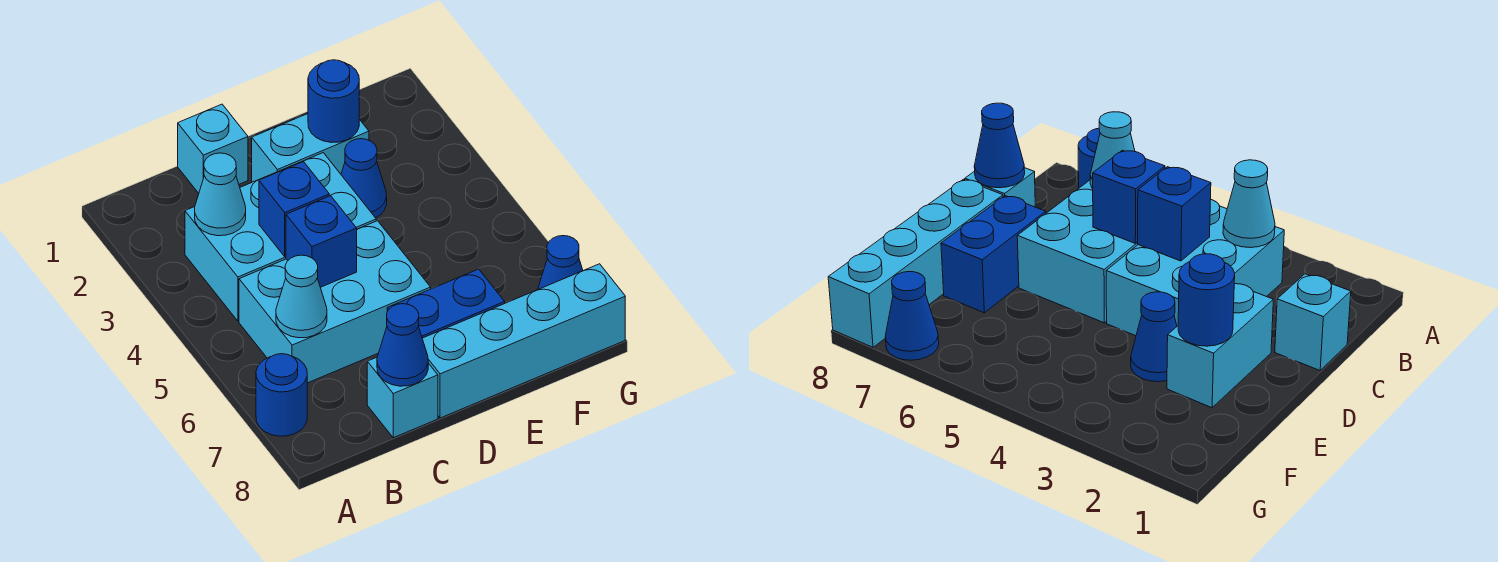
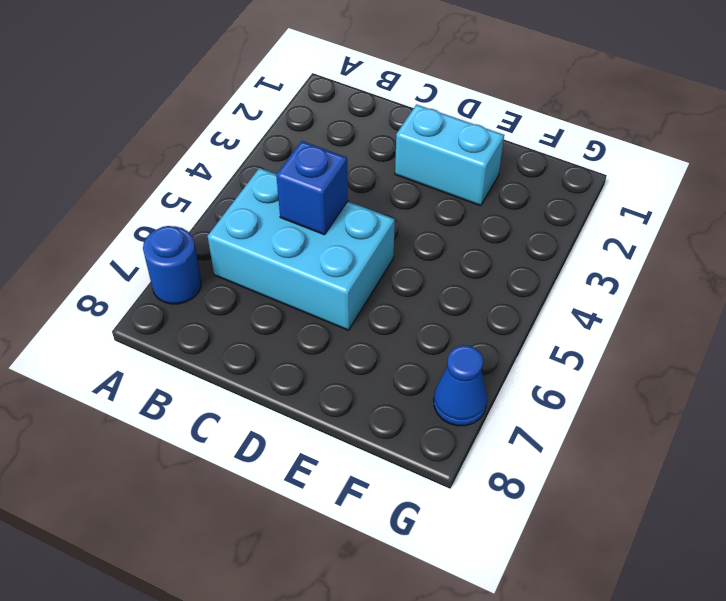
none -> cyan 2x3 brick [185,153,376,321]
none -> cyan 1x1 brick [178,104,248,193]
none -> cyan 1x1 brick [367,357,438,438]

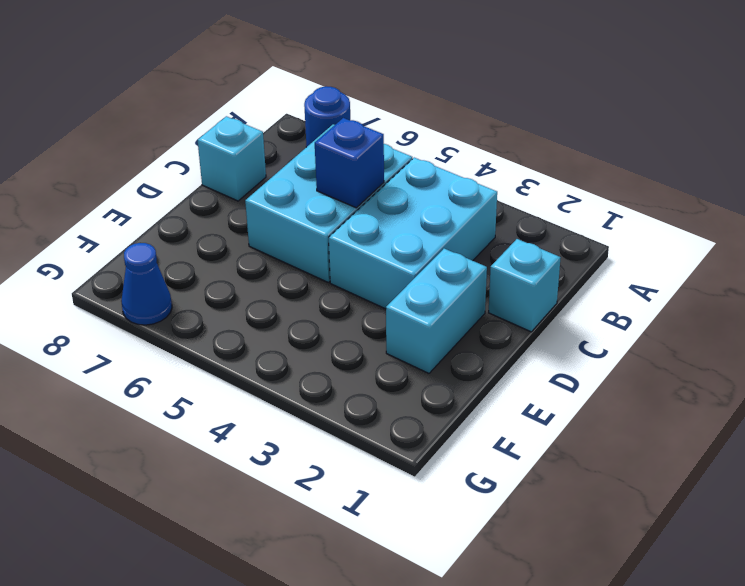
none -> blue 1x2 brick [387,269,505,338]
none -> cyan 1x4 brick [422,264,625,418]
none -> blue 1x1 cone [341,139,387,218]

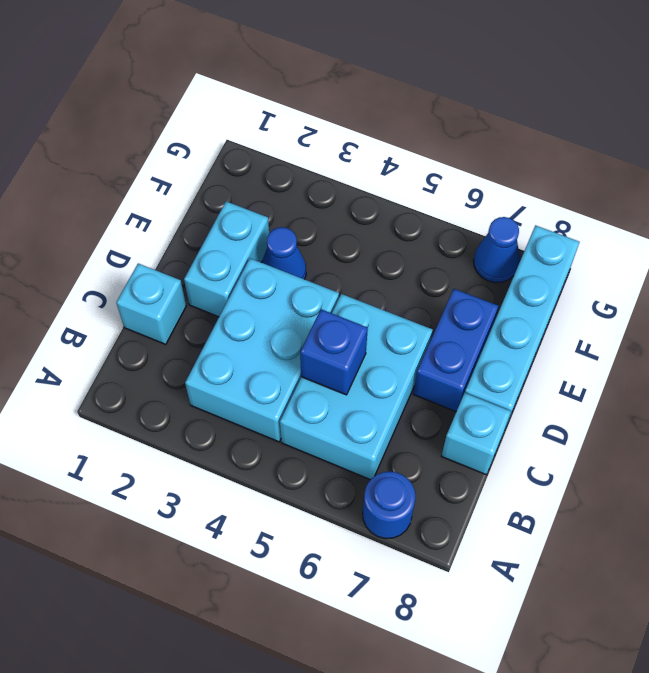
none -> cyan 1x1 cone [195,153,246,236]
none -> cyan 1x1 cone [276,255,327,338]
none -> blue 1x1 brick [259,162,329,257]

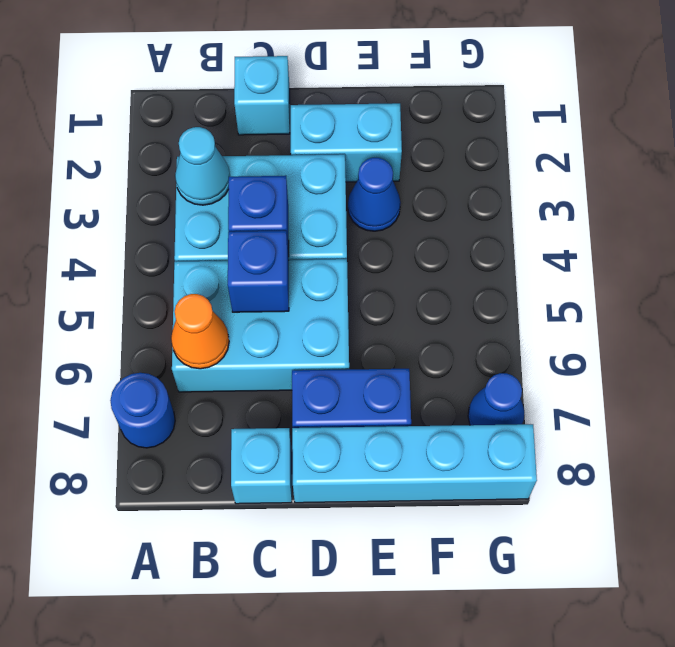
orange 1x1 cone [171,294,229,369] -> cyan 1x1 cone [276,255,327,338]
none -> blue 1x1 cone [377,304,428,386]
none -> blue 1x1 round brick [308,60,359,142]

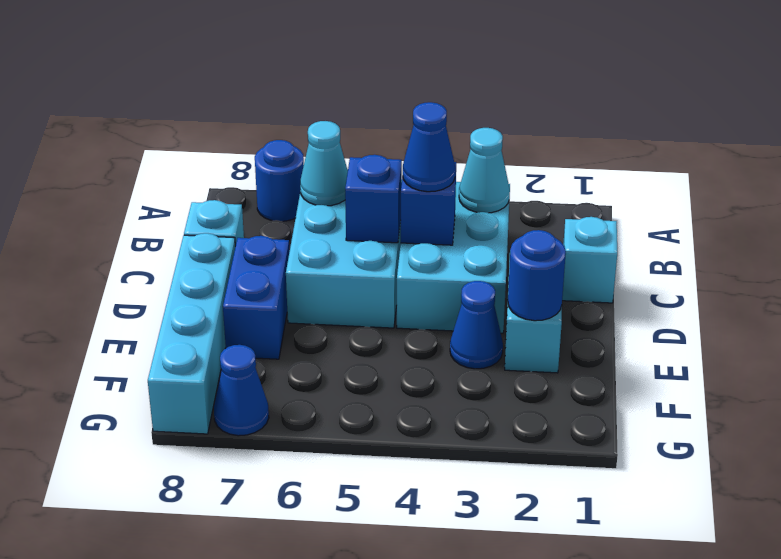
blue 1x1 cone [403,102,455,192] -> blue 1x1 cone moved to [377,304,428,386]

